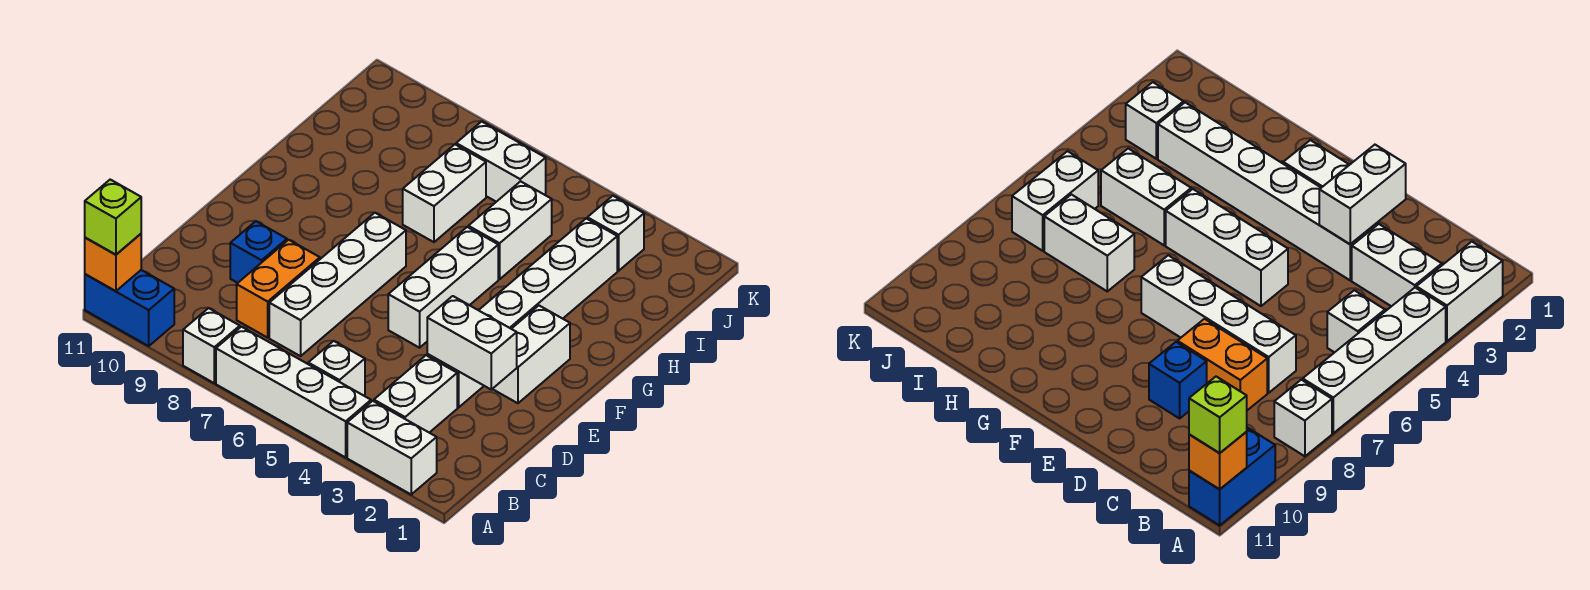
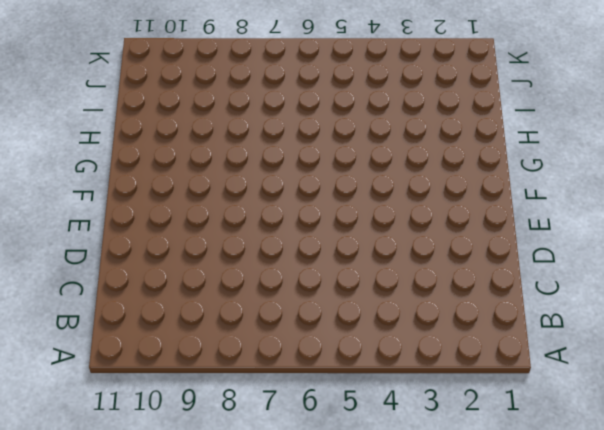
none -> white 1x2 brick [347,401,437,494]
none -> white 1x4 brick [216,327,371,457]
none -> white 1x1 brick [183,308,240,383]

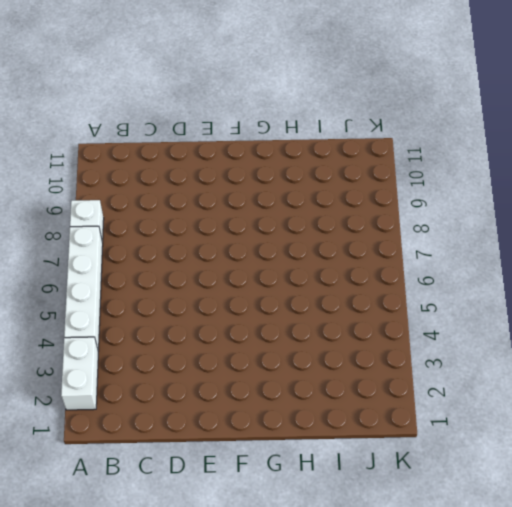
none -> blue 1x2 brick [85,270,174,346]
none -> white 1x2 brick [374,355,457,433]
none -> white 1x1 brick [308,341,365,396]

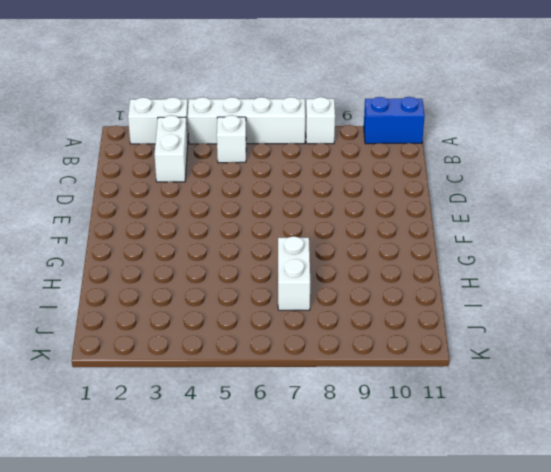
none -> white 1x4 brick [269,213,406,356]
none -> orange 1x2 brick [237,240,320,338]
none -> white 1x6 brick [427,219,617,408]

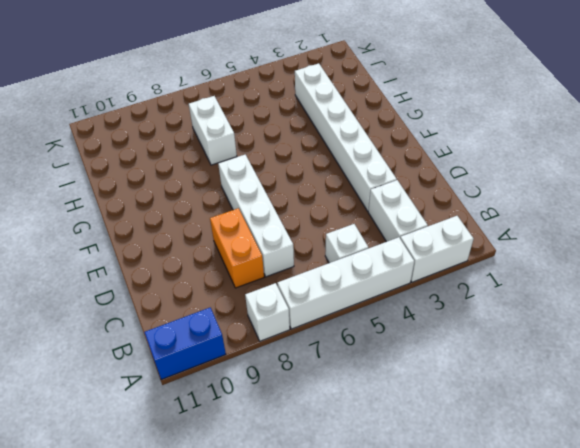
none -> blue 1x1 brick [230,221,287,283]
none -> white 1x2 brick [493,306,570,403]
none -> white 1x3 brick [388,227,498,348]

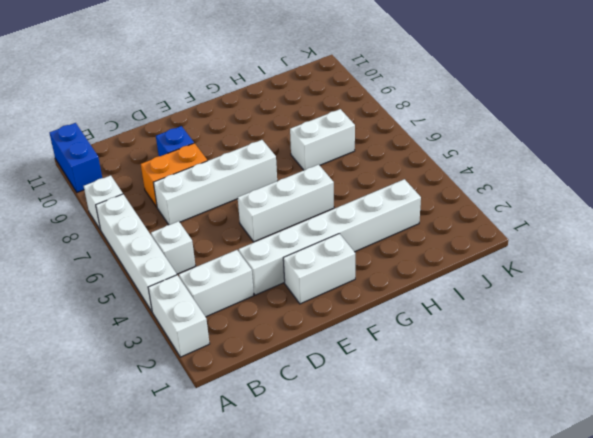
none -> white 1x2 brick [468,181,552,279]
none -> white 1x1 brick [587,196,644,271]
none -> white 1x2 brick [456,121,546,202]

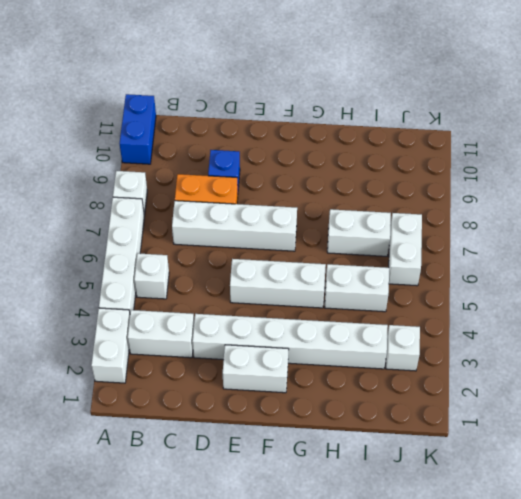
none -> orange 1x1 brick [85,234,141,291]
none -> white 1x2 brick [427,296,517,389]
none -> lime 1x1 brick [85,180,141,255]

